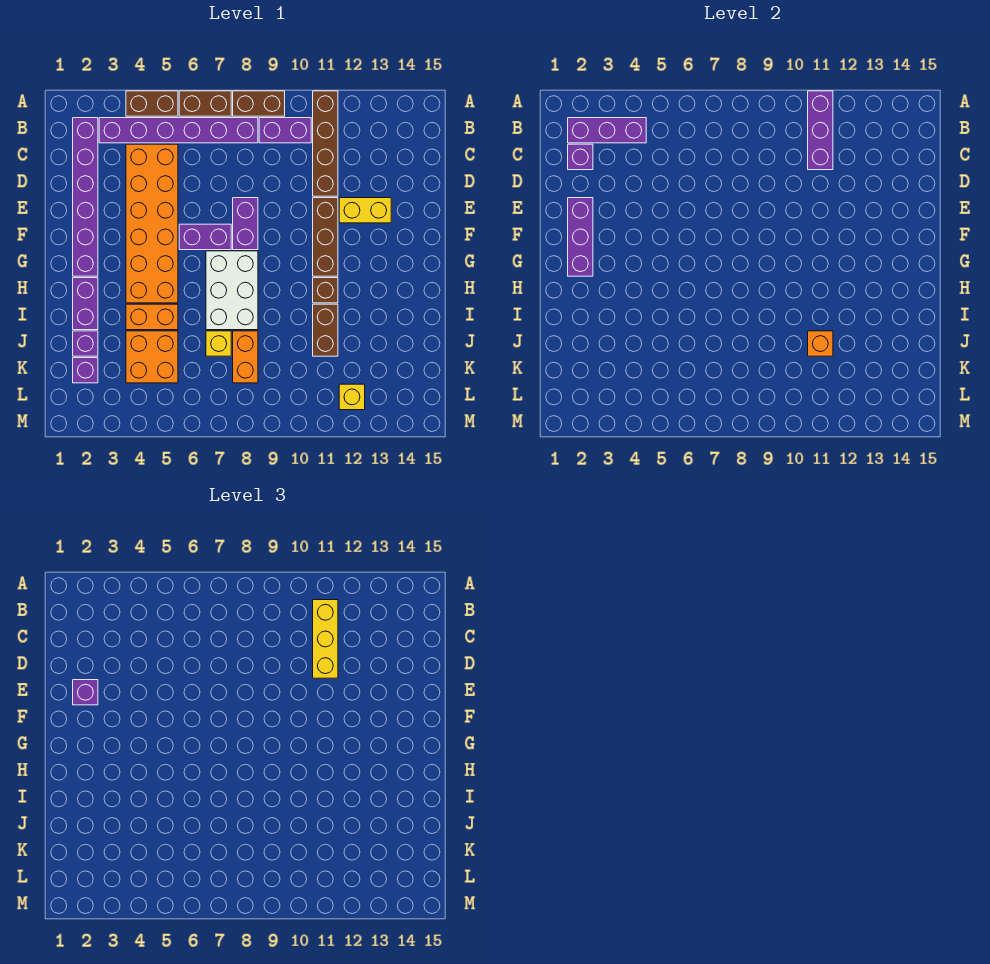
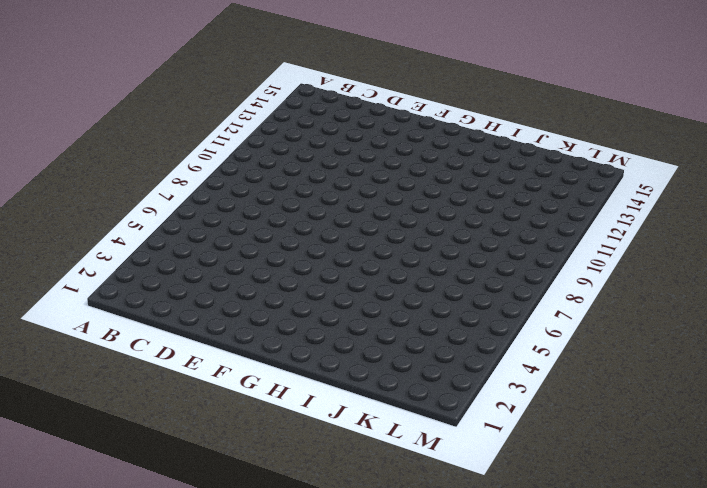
none -> brown 1x2 brick [126,91,178,116]
none -> brown 1x2 brick [179,91,231,116]
none -> brown 1x2 brick [233,91,285,116]
none -> brown 1x4 brick [313,91,338,196]

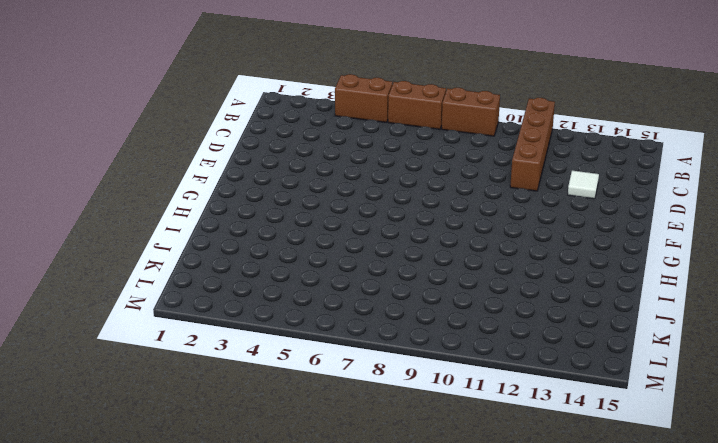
white 1x1 tile [568,171,599,199] -> none
none -> purple 1x6 brick [73,118,98,276]
none -> purple 1x6 brick [99,118,258,143]
none -> purple 1x2 brick [259,118,311,143]
none -> orange 2x6 brick [126,144,178,303]

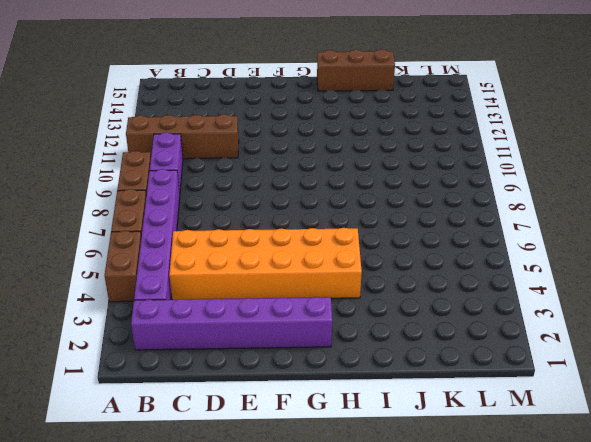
brown 1x3 brick [317,49,395,91] -> brown 1x3 brick moved to [313,198,338,276]
none -> purple 1x2 brick [233,198,258,250]
none -> yellow 1x2 brick [339,198,391,223]
none -> purple 1x2 brick [179,224,231,250]
none -> white 2x3 brick [206,251,258,330]

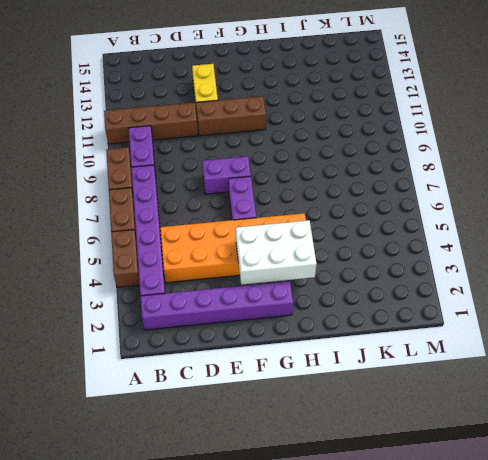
white 2x3 brick [236,220,317,285] -> white 2x3 brick moved to [206,251,258,330]
none -> purple 1x2 brick [73,278,98,330]
none -> brown 1x1 brick [313,278,338,303]
none -> orange 1x2 brick [126,304,178,330]
none -> brown 1x2 brick [313,304,338,356]

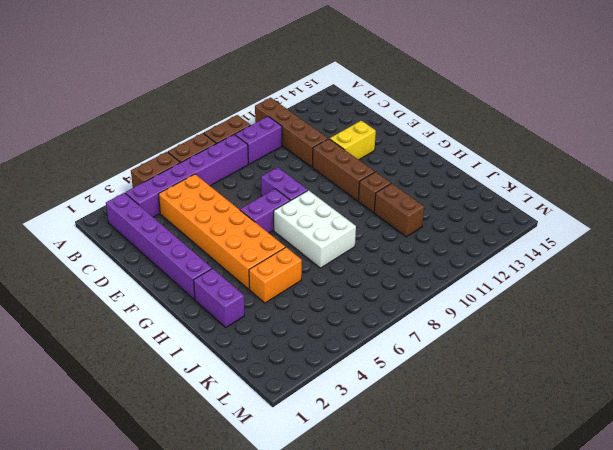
none -> purple 1x1 brick [73,331,98,356]
none -> orange 2x2 brick [126,331,178,383]
none -> yellow 1x1 brick [206,331,231,356]
none -> orange 1x2 brick [233,331,258,383]

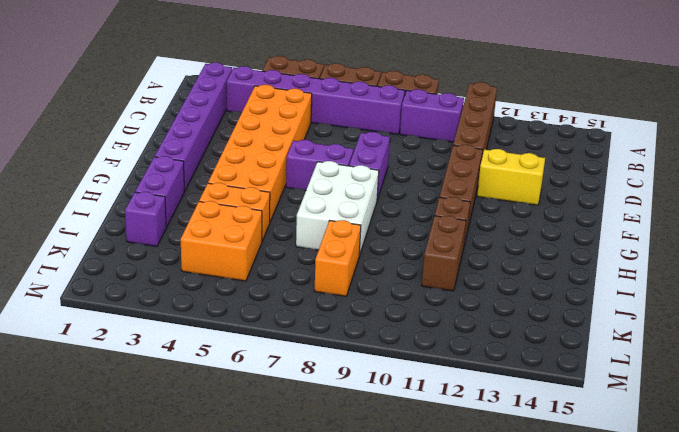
none -> yellow 1x1 brick [206,331,231,356]
none -> purple 1x1 brick [73,358,98,383]
none -> yellow 1x1 brick [339,384,365,410]
none -> purple 1x3 brick [808,91,833,170]

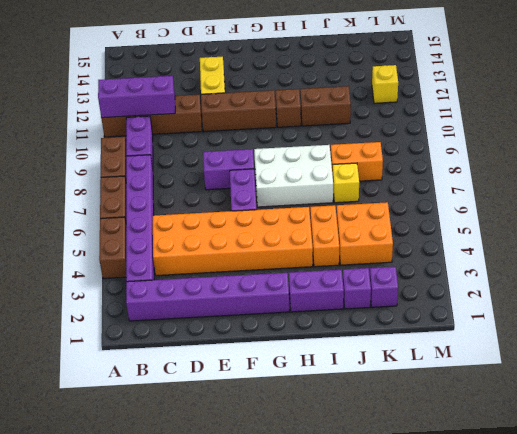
none -> purple 1x3 brick [568,118,646,143]
none -> purple 1x1 brick [568,144,593,170]
none -> purple 1x3 brick [568,198,593,276]
none -> orange 1x1 brick [808,331,833,356]

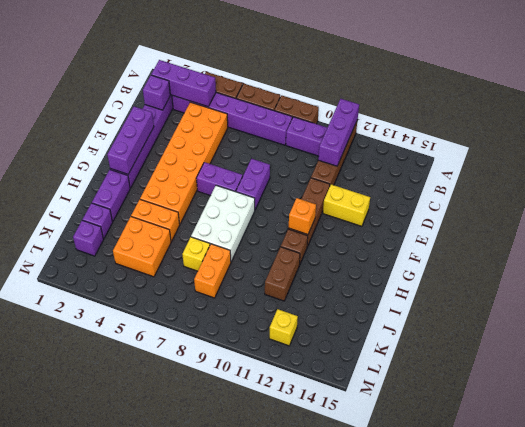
orange 1x1 brick [289,198,316,235] -> orange 1x1 brick moved to [808,331,833,356]
none -> yellow 1x3 brick [313,600,338,678]
none -> purple 1x1 brick [73,680,98,705]

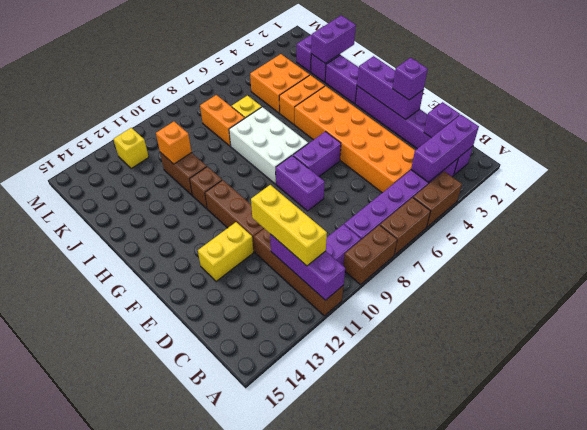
purple 1x2 brick [311,15,356,64] -> none

